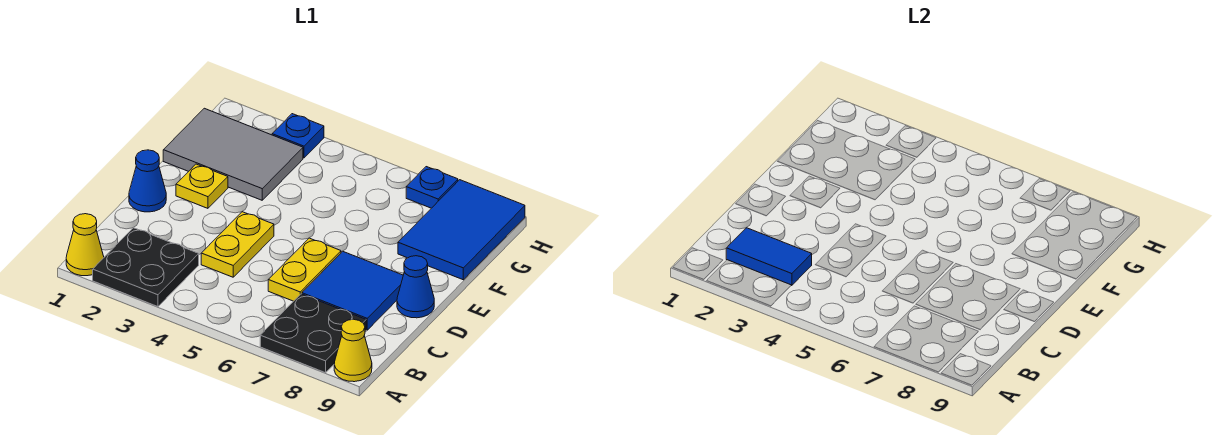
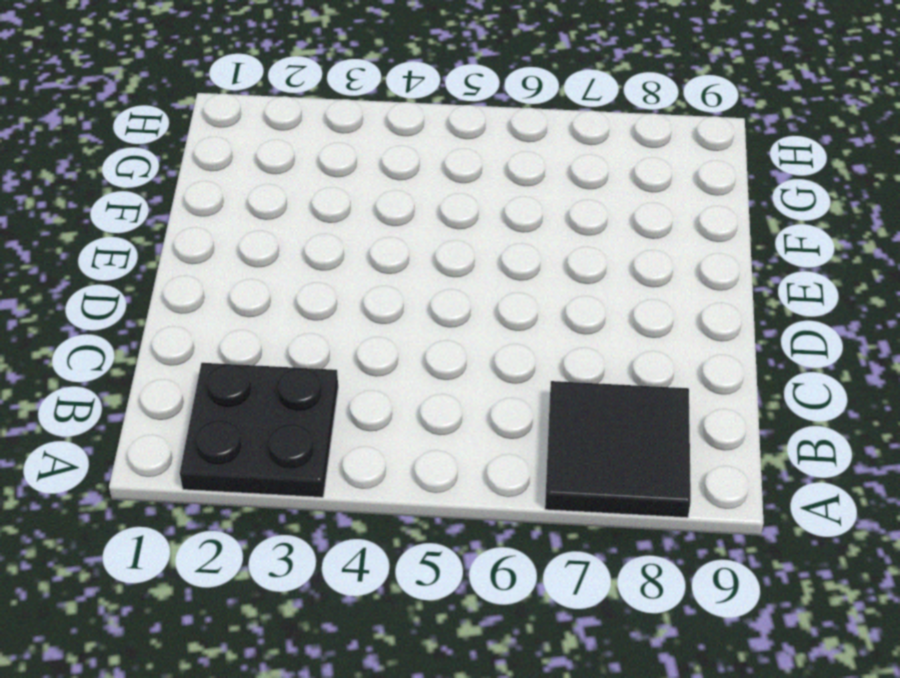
black 2x2 tile [545,381,691,518] -> black 2x2 plate [260,294,366,373]
none -> yellow 1x1 cone [66,214,104,276]
none -> yellow 1x1 cone [334,319,372,382]
none -> yellow 1x2 plate [201,212,274,277]

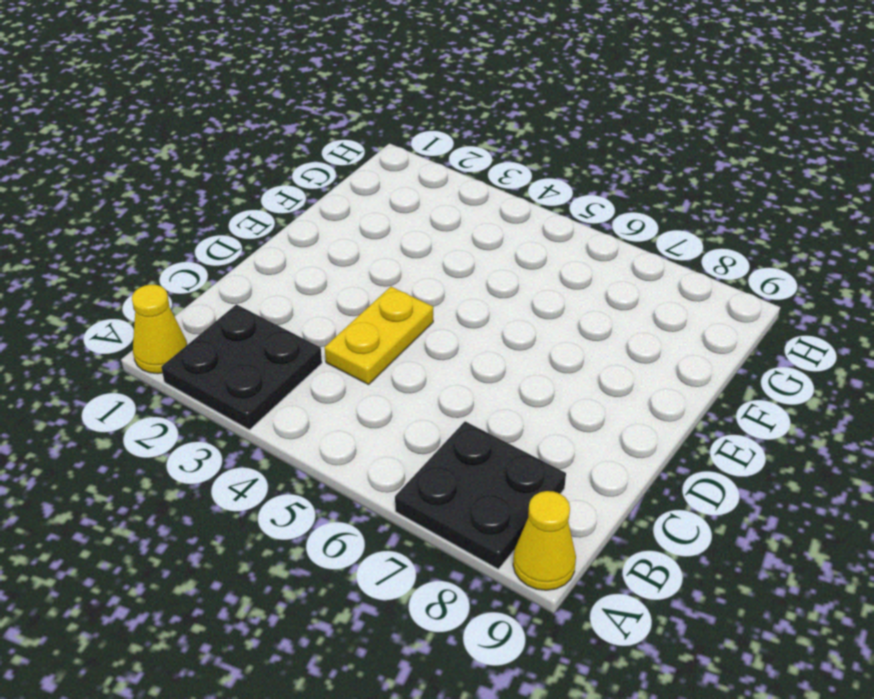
none -> yellow 1x2 plate [268,238,341,301]
none -> blue 2x2 tile [302,251,403,330]
none -> blue 1x1 cone [129,150,166,212]

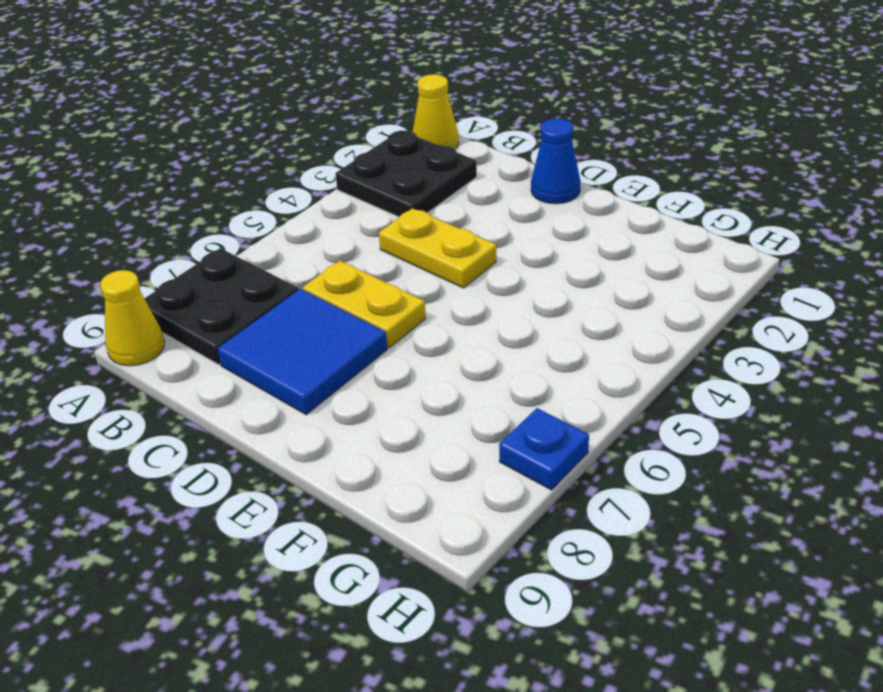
none -> blue 1x1 cone [397,256,434,318]
none -> yellow 1x1 plate [176,164,228,208]
none -> grey 2x3 tile [163,108,303,200]

